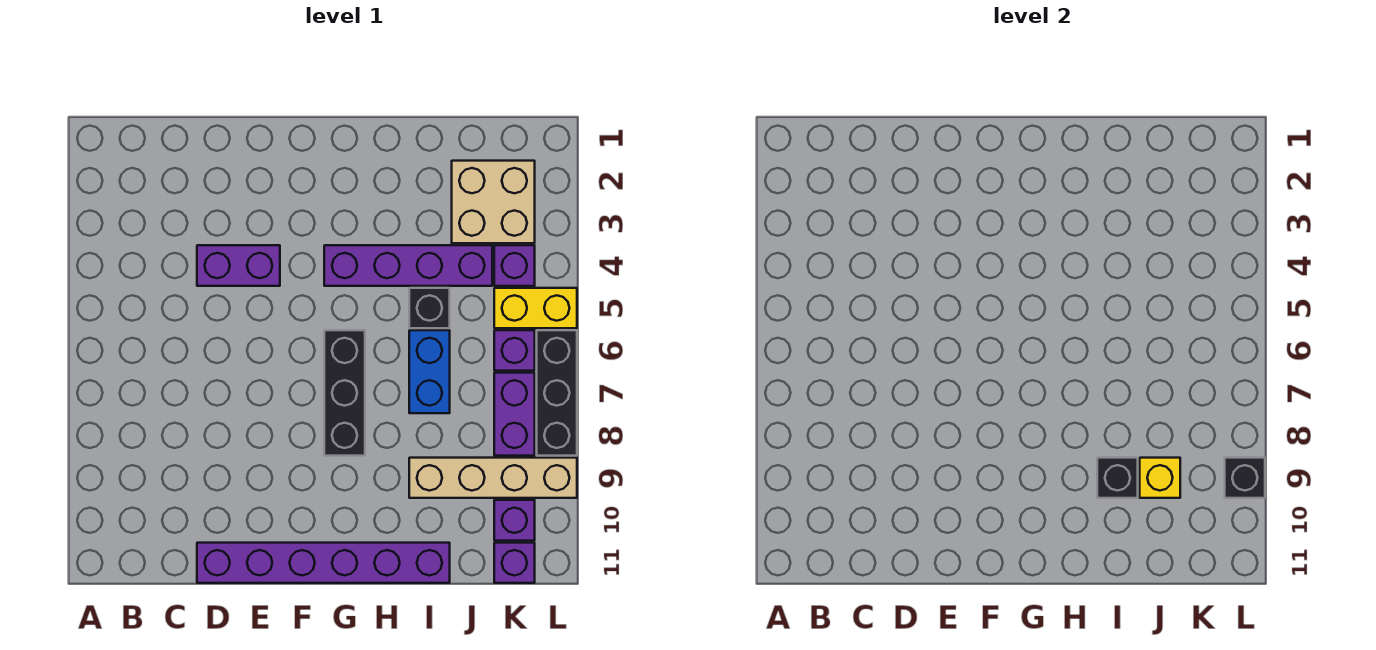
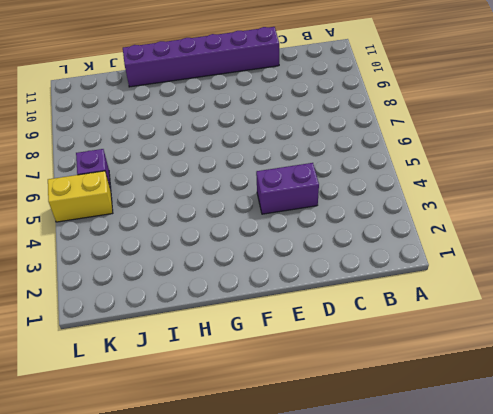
none -> purple 1x4 brick [324,245,492,286]
none -> black 1x3 brick [324,330,365,456]
none -> black 1x1 brick [409,288,450,328]

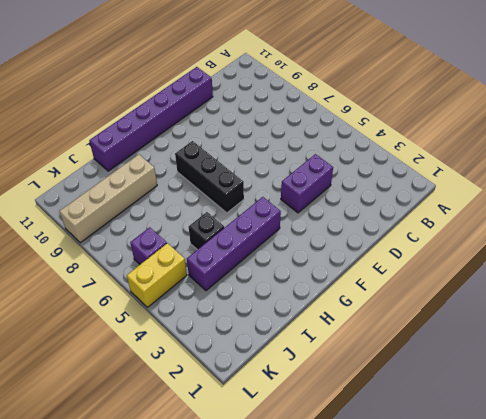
none -> blue 1x2 brick [409,330,450,413]
none -> tan 2x2 brick [452,161,535,243]
none -> purple 1x1 brick [494,245,535,286]

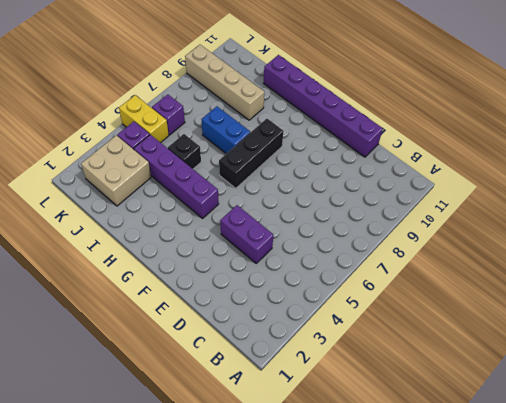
blue 1x2 brick [201,106,250,154] -> blue 1x2 brick turned to [409,330,450,413]
none -> purple 1x2 brick [494,373,535,456]
none -> purple 1x1 brick [494,500,535,541]
none -> purple 1x1 brick [494,543,535,583]

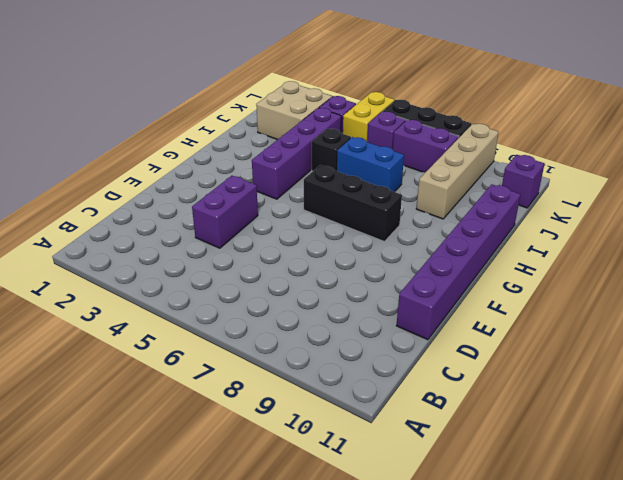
none -> purple 1x1 brick [494,500,535,541]
none -> black 1x1 brick [1097,458,1138,498]
none -> yellow 1x1 brick [1140,458,1180,498]

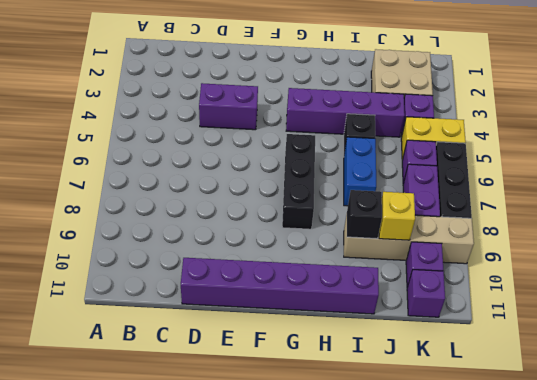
none -> black 1x1 brick [1225,458,1265,498]

